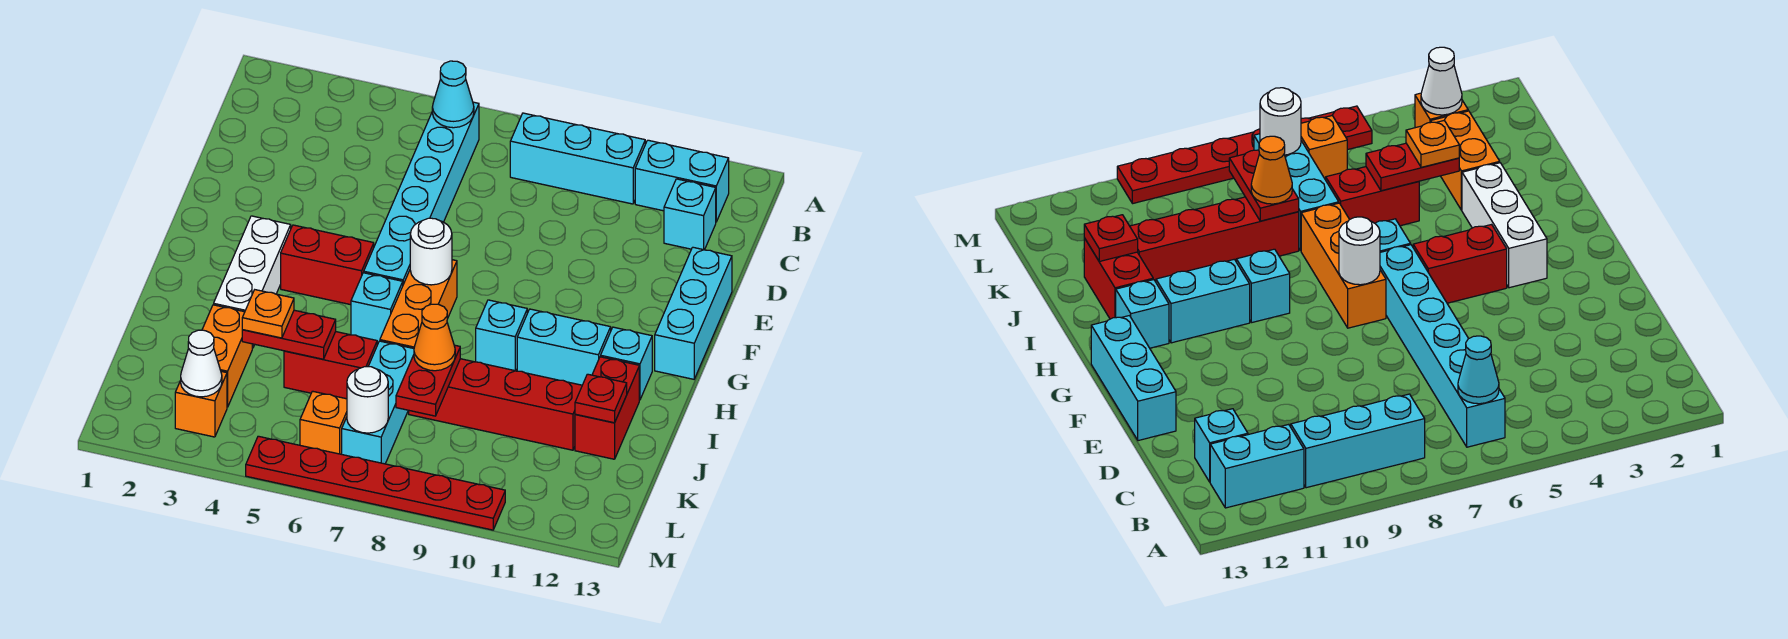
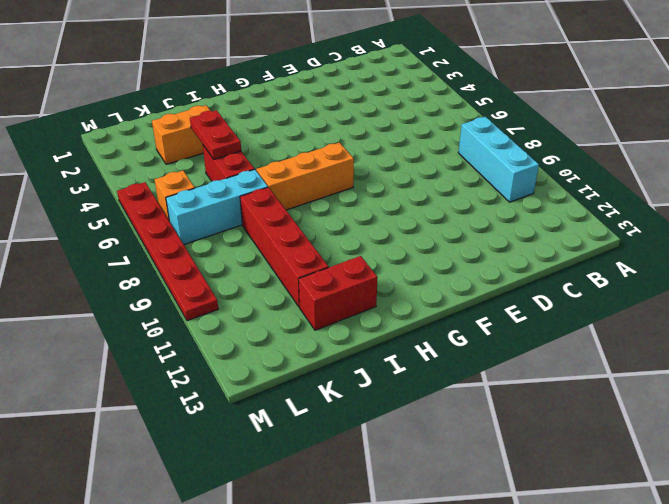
none -> cyan 1x6 brick [364,102,479,284]
none -> cyan 1x2 brick [635,140,729,222]
none -> cyan 1x1 brick [664,179,716,250]

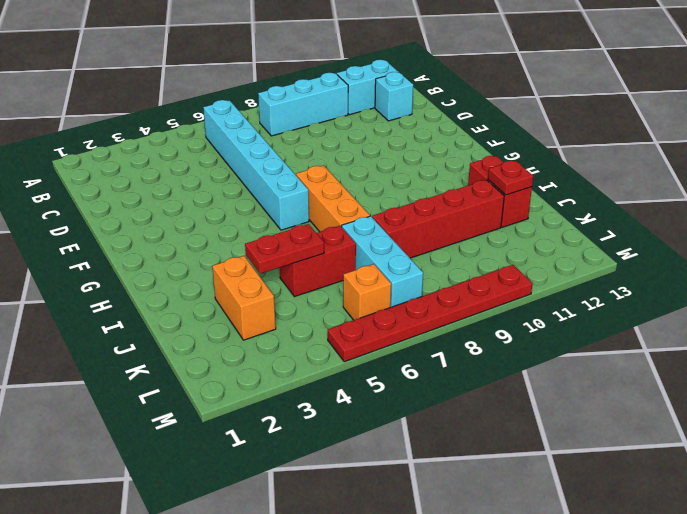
none -> cyan 1x3 brick [655,247,732,379]
none -> white 1x3 brick [214,216,291,348]
none -> red 1x2 brick [281,225,374,305]

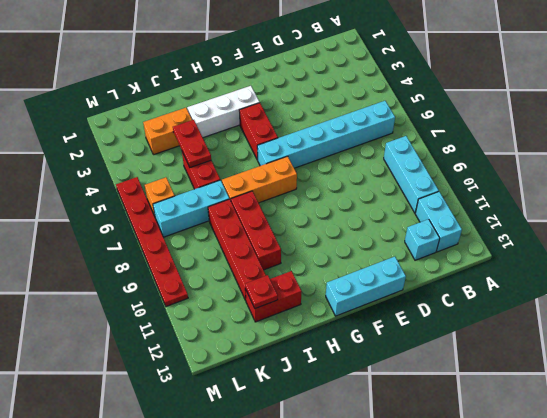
red 1x3 brick [231,191,281,270] -> none
none -> cyan 1x1 brick [351,273,403,343]
none -> cyan 1x1 brick [476,300,527,371]
none -> cyan 1x2 brick [517,309,611,385]

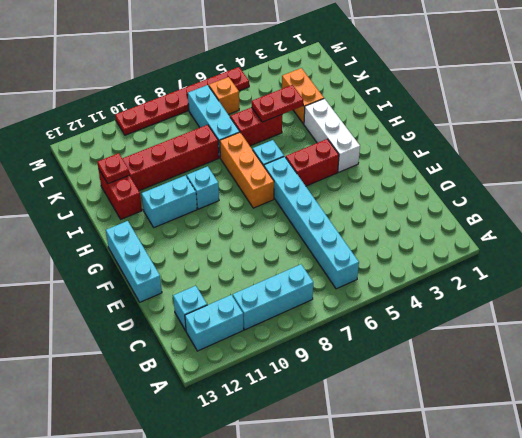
none -> cyan 1x1 brick [601,327,652,400]
none -> orange 1x1 brick [175,371,227,437]
none -> cyan 1x1 cone [432,61,474,128]

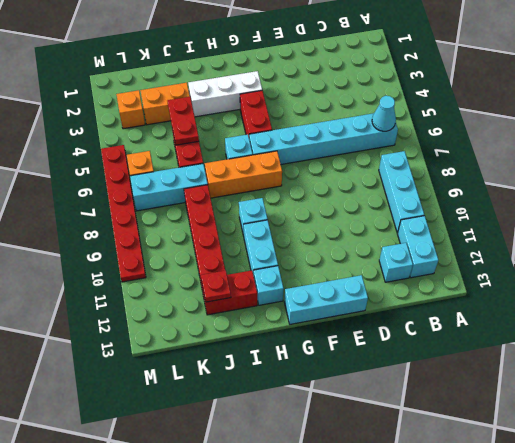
none -> white 1x1 round brick [410,218,452,285]
none -> red 1x2 plate [396,345,460,416]
none -> white 1x1 cone [181,330,222,397]

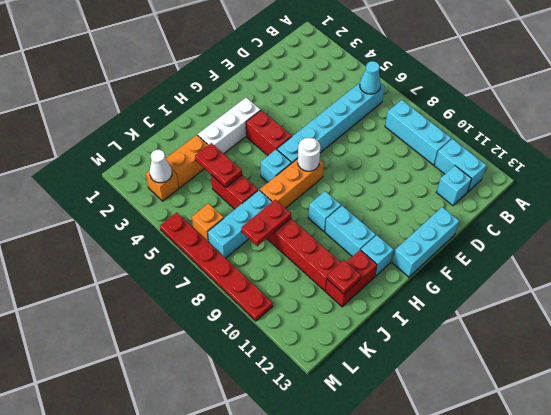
none -> white 1x1 round brick [347,367,388,433]
none -> orange 1x1 plate [242,290,294,338]
none -> orange 1x1 cone [414,304,455,371]

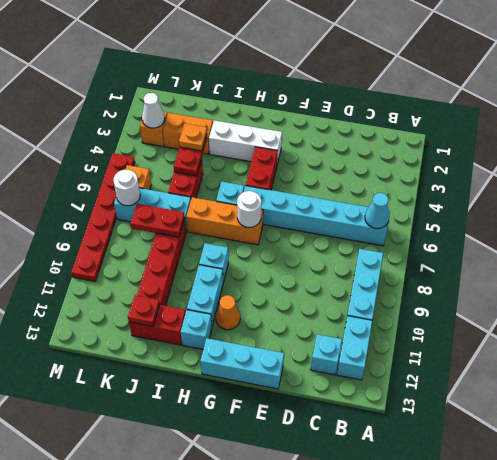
orange 1x1 cone [216,295,240,330] -> orange 1x1 cone moved to [414,304,455,371]

